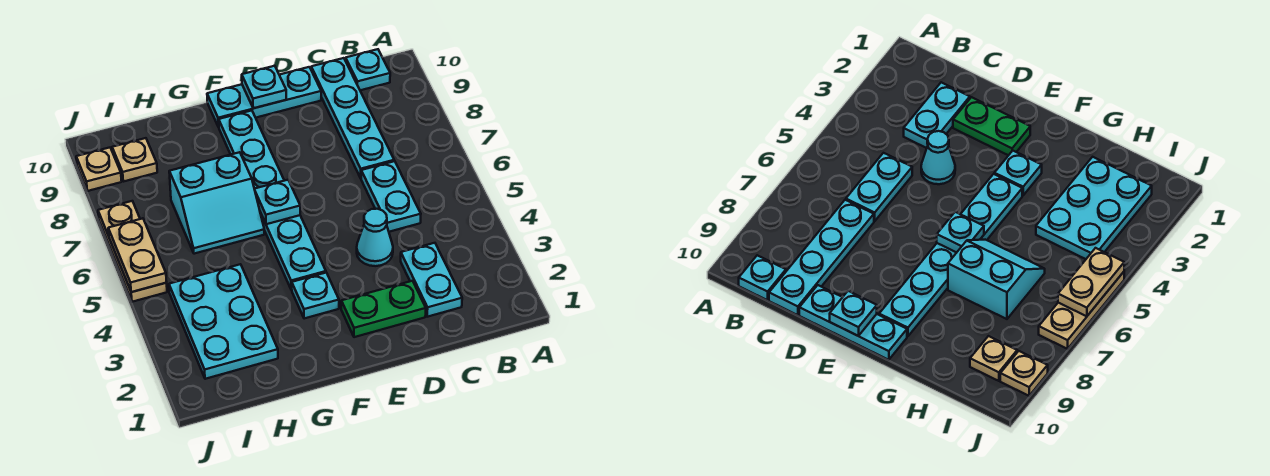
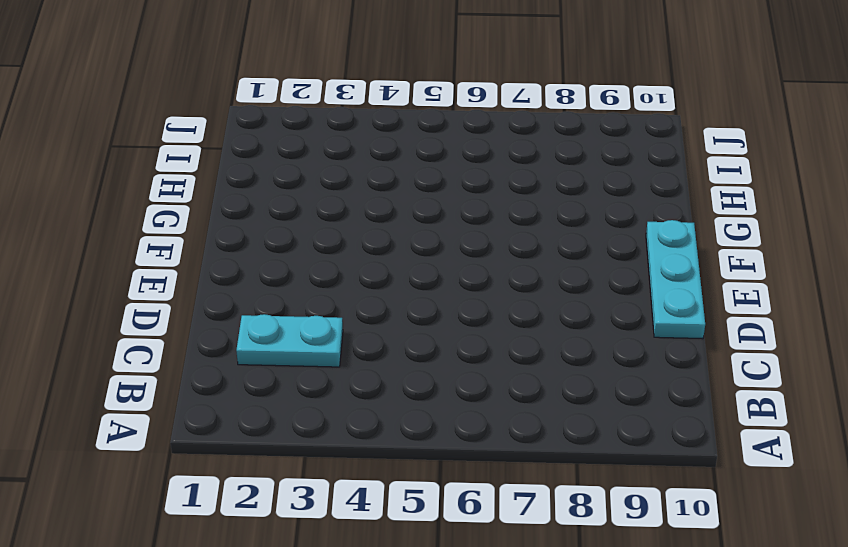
none -> cyan 1x1 plate [346,49,390,90]
none -> cyan 1x2 plate [361,161,421,232]
none -> cyan 1x4 plate [311,58,394,178]

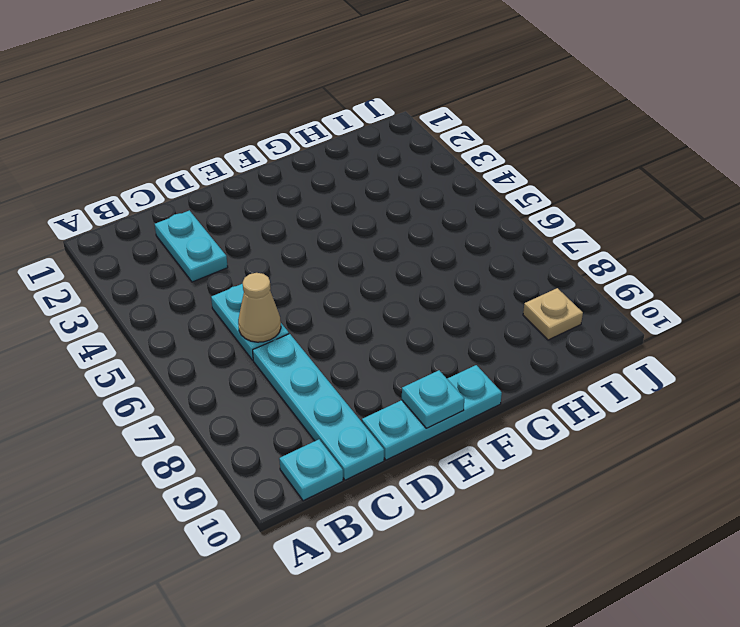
tan 1x1 cone [238,273,281,342] -> none
none -> green 1x2 plate [341,281,426,337]
none -> cyan 1x1 cone [357,209,393,266]
none -> cyan 1x1 plate [292,273,339,319]

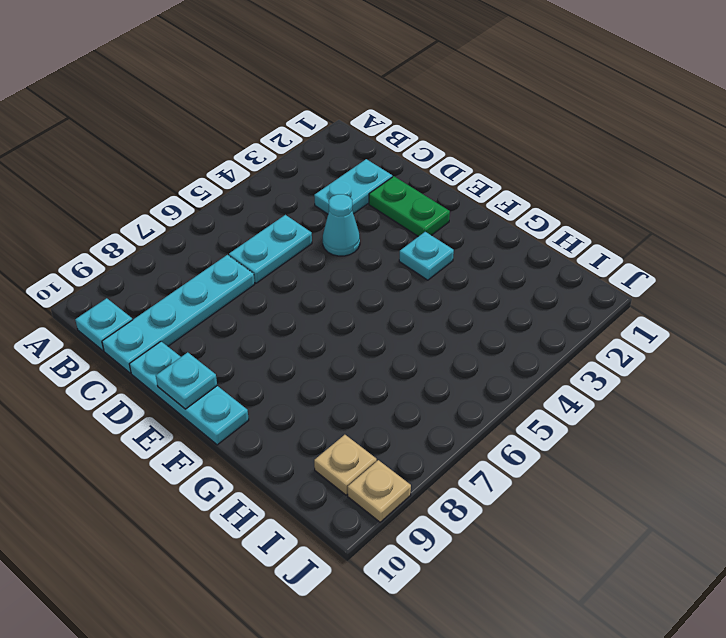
none -> cyan 1x6 plate [219,111,326,290]
none -> cyan 2x2 slope [169,152,264,254]
none -> cyan 2x3 plate [169,264,278,379]

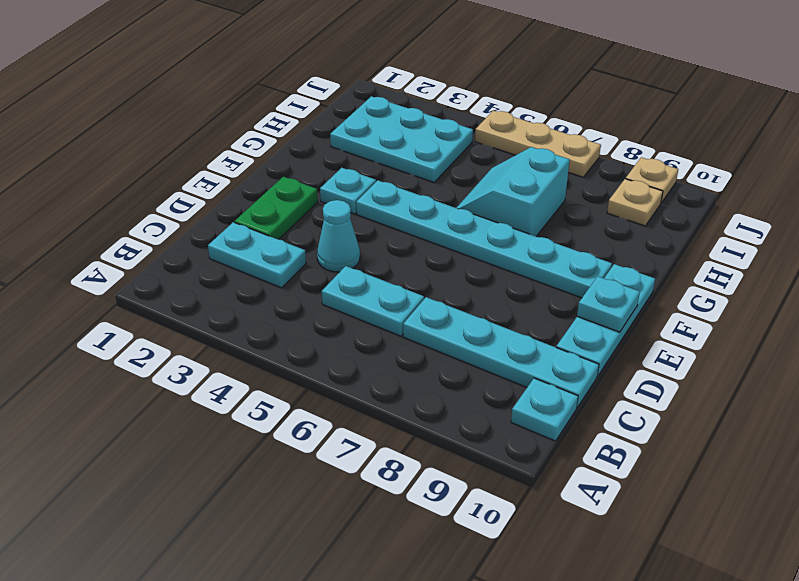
none -> cyan 1x1 plate [255,180,300,224]
none -> tan 1x2 plate [108,218,167,292]

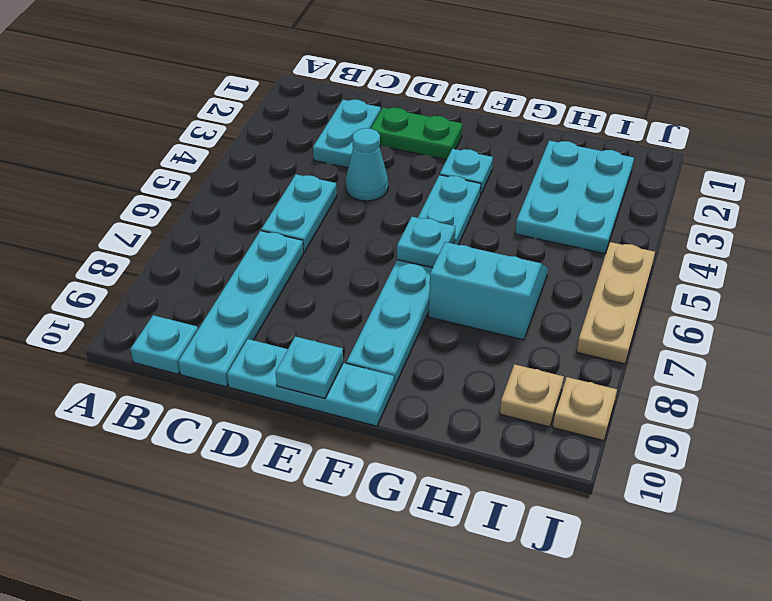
none -> tan 1x2 plate [108,218,167,292]

